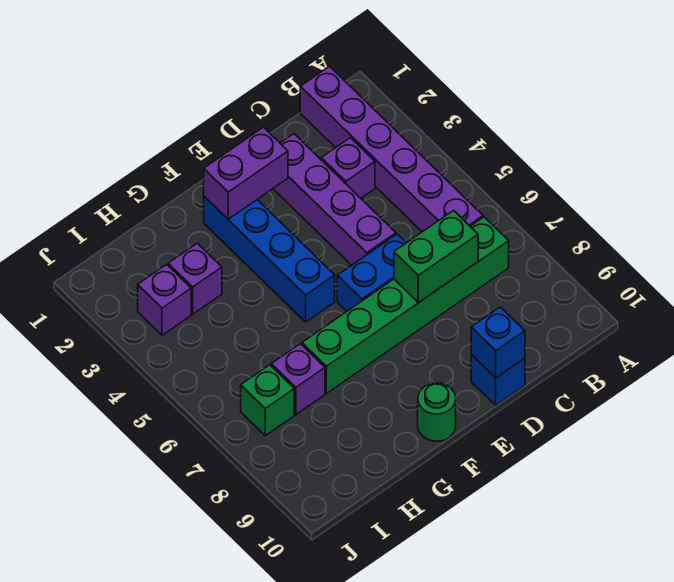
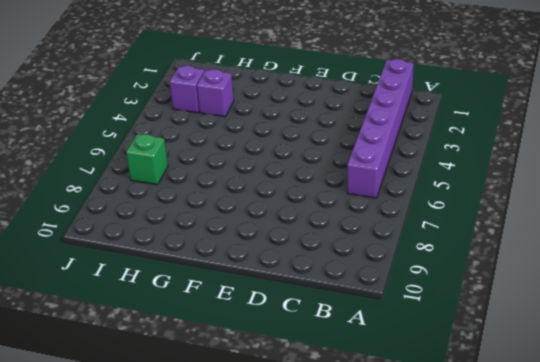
none -> green 1x6 brick [302,217,509,393]
none -> purple 1x1 brick [321,138,375,198]
none -> purple 1x4 brick [273,134,396,265]

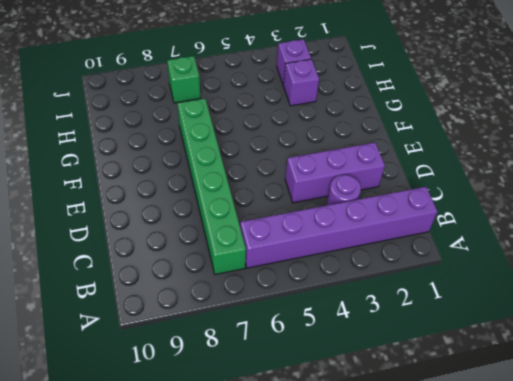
purple 1x1 round brick [327,175,361,205] -> purple 1x1 brick [321,138,375,198]
purple 1x3 brick [285,143,385,203] -> purple 1x4 brick [273,134,396,265]
none -> blue 1x2 brick [337,234,406,311]
none -> blue 1x1 brick [471,355,525,405]
none -> blue 1x4 brick [204,196,335,322]

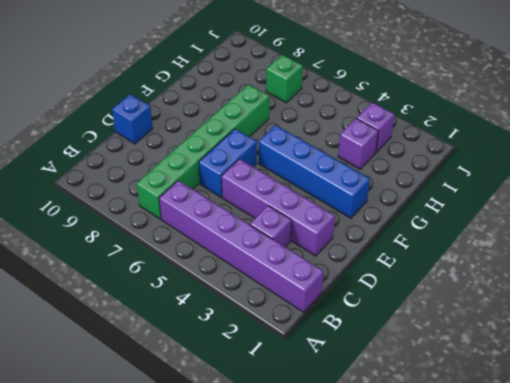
none -> green 1x1 round brick [418,383,456,441]
none -> purple 1x1 brick [271,344,325,414]
none -> green 1x2 brick [394,211,478,303]

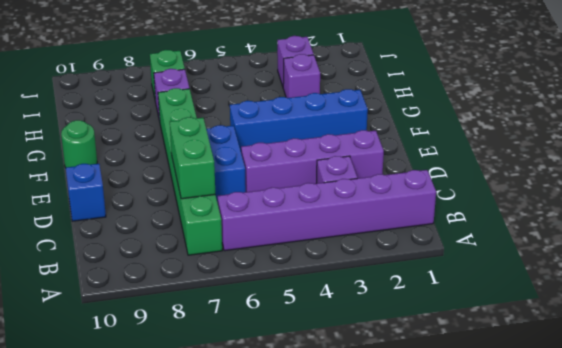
none -> blue 1x1 brick [471,307,525,378]
none -> purple 1x2 brick [204,127,288,219]

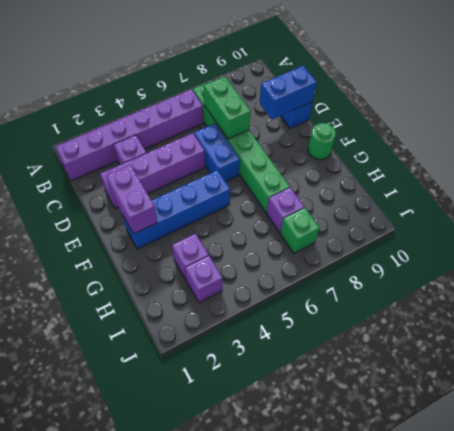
blue 1x2 brick [260,65,317,119] -> blue 1x1 brick [471,307,525,378]

